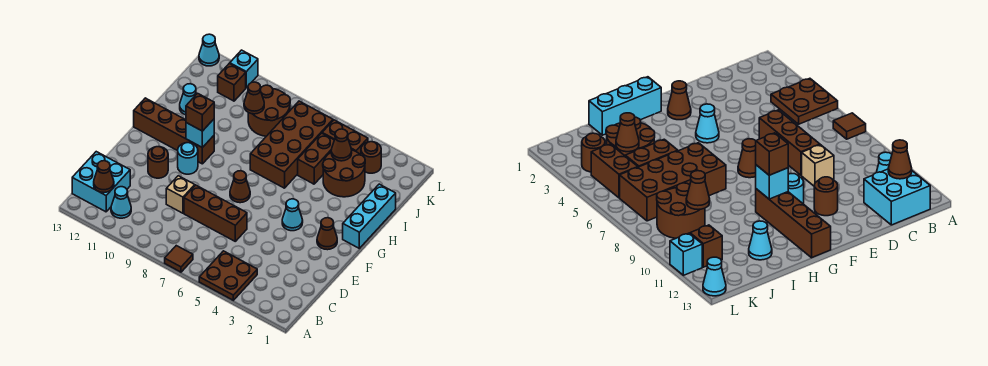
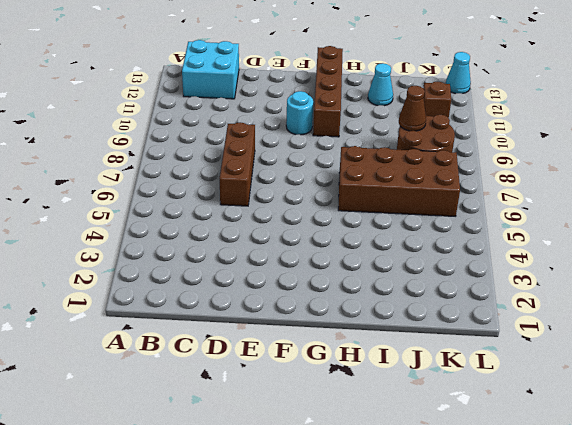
none -> brown 2x2 plate [199,251,257,300]
none -> brown 1x1 tile [165,246,193,272]
none -> cyan 1x1 cone [111,187,131,218]

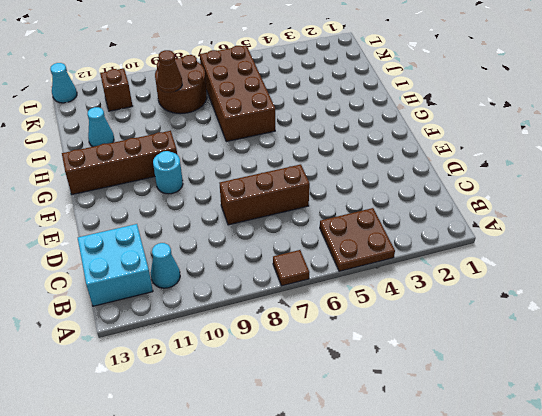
none -> tan 1x1 brick [166,176,195,213]
none -> brown 1x1 round brick [148,147,168,178]
none -> brown 1x1 cone [317,218,337,250]

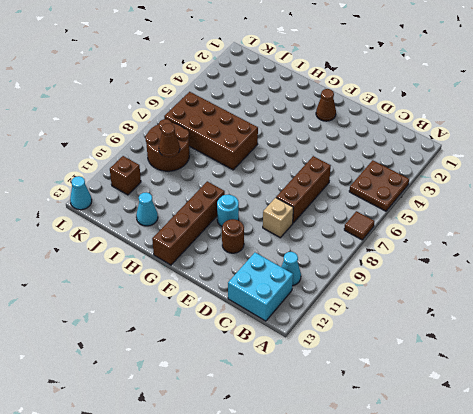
none -> cyan 1x1 cone [282,199,303,231]
none -> brown 1x1 cone [230,171,250,203]
none -> cyan 1x3 brick [343,184,396,248]

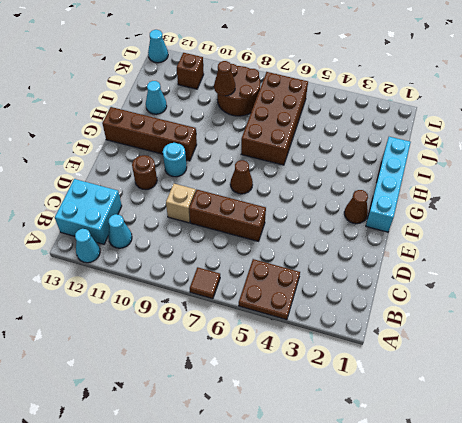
cyan 1x1 cone [75,229,100,263] -> cyan 1x1 cone moved to [282,199,303,231]
cyan 1x4 brick [366,137,411,232] -> cyan 1x3 brick [343,184,396,248]
none -> brown 2x2 round brick [323,150,365,197]
none -> brown 1x2 brick [298,133,334,184]
none -> brown 1x1 round brick [361,142,381,173]

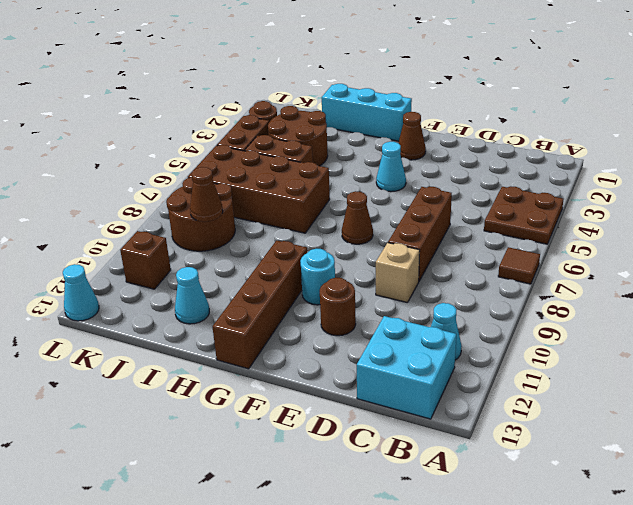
none -> cyan 1x1 brick [230,50,258,88]
none -> brown 1x1 cone [94,161,114,192]
none -> cyan 1x1 brick [186,119,214,148]

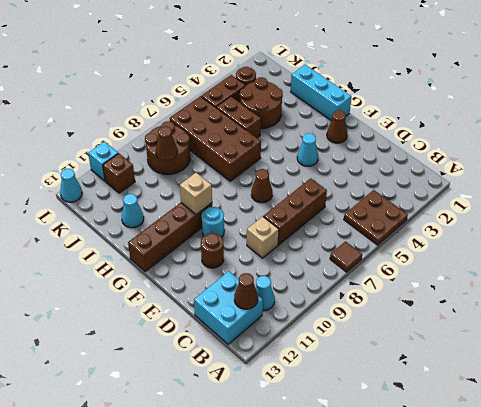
tan 1x1 brick [180,173,212,215] -> cyan 1x1 brick [186,119,214,148]
none -> brown 1x1 cone [331,129,352,161]
none -> brown 1x1 brick [186,93,214,131]

